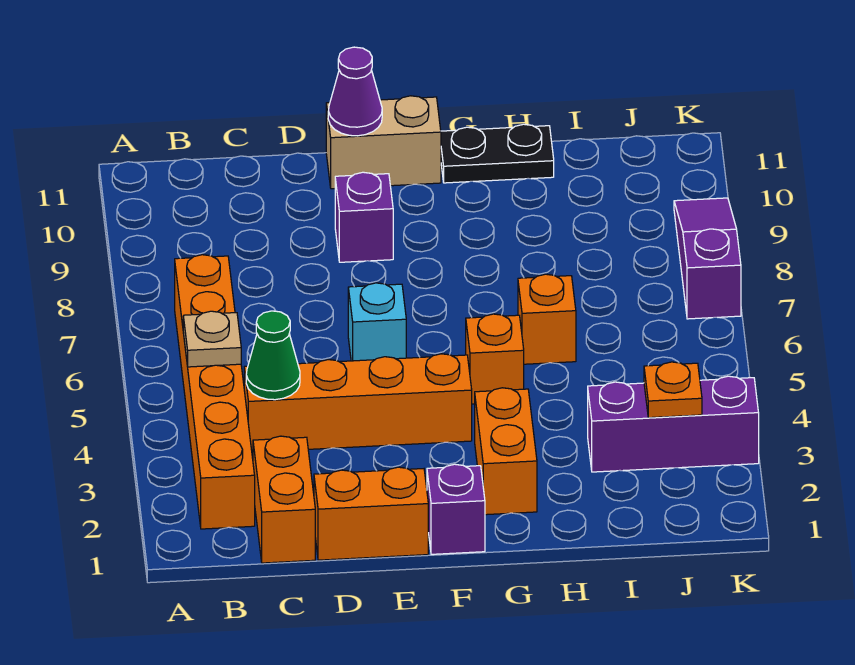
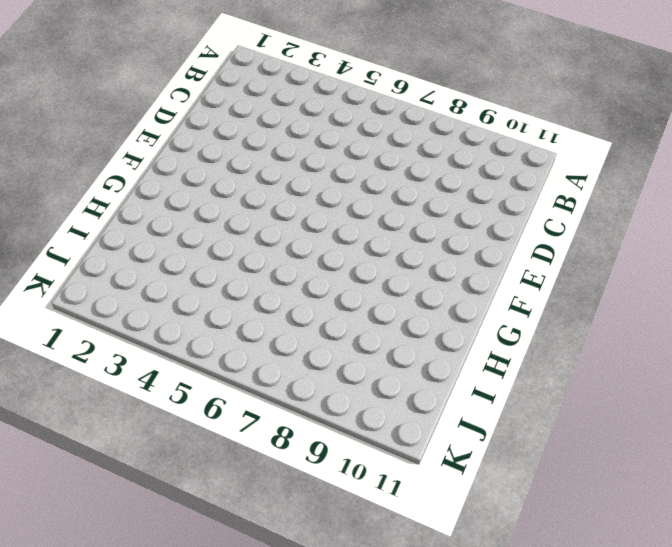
none -> orange 1x6 brick [175,255,255,529]
none -> orange 1x2 brick [253,436,315,563]
none -> orange 1x4 brick [244,354,472,452]

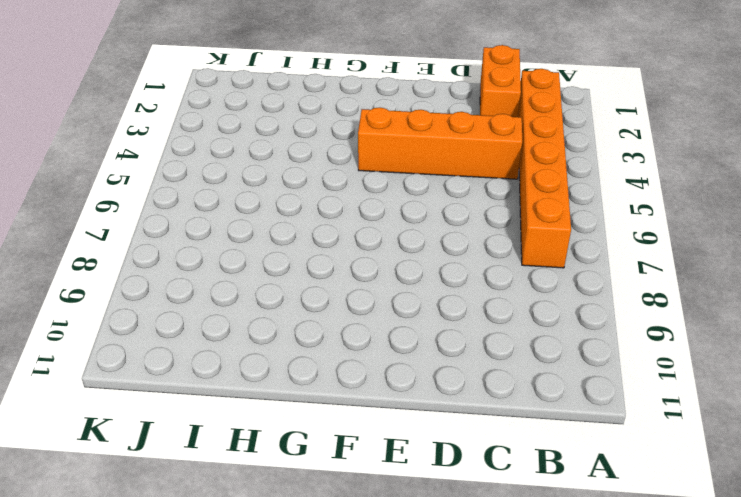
none -> orange 1x2 brick [314,467,428,560]
none -> cyan 1x1 brick [348,283,406,361]
none -> purple 1x1 brick [335,172,393,262]

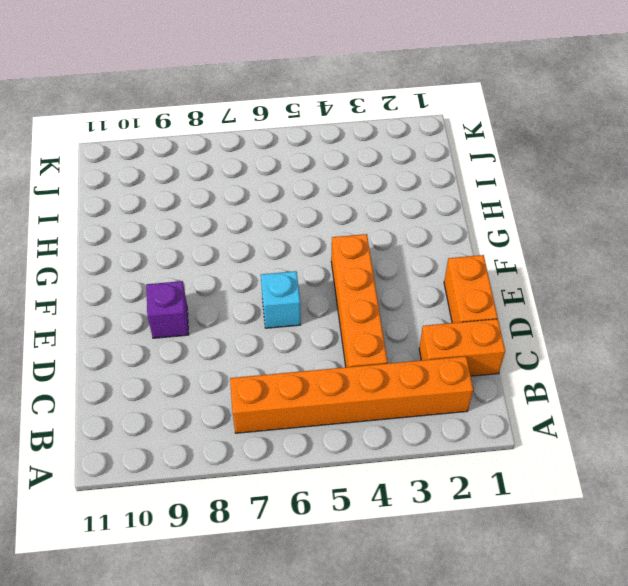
none -> tan 1x2 brick [326,96,441,189]
none -> purple 1x1 brick [427,464,485,554]
none -> orange 1x2 brick [475,388,537,515]

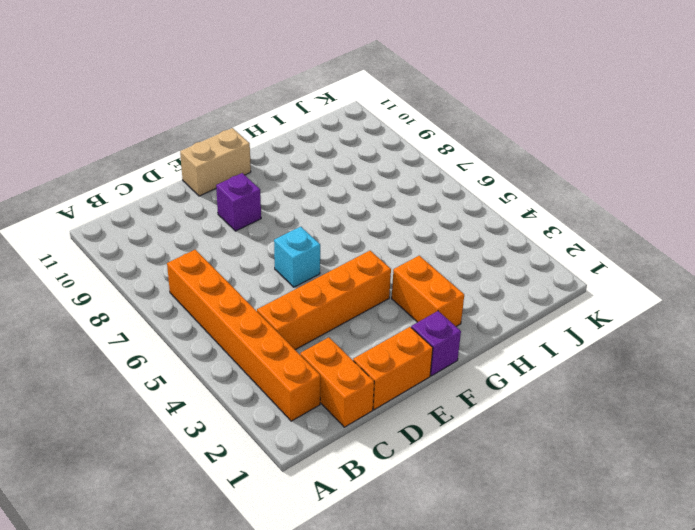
none -> orange 1x1 brick [466,314,524,404]
none -> black 1x2 plate [441,124,554,183]
none -> orange 1x1 brick [518,274,576,364]

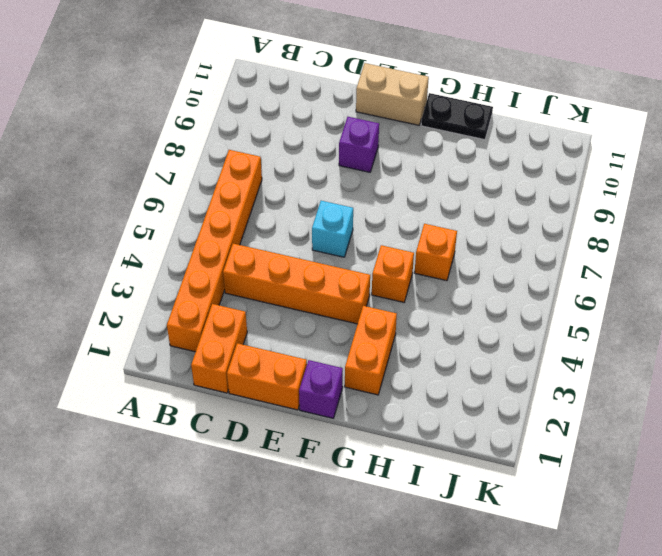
none -> purple 1x3 brick [588,376,759,472]
none -> purple 1x3 slope [674,198,741,319]
none -> tan 1x1 plate [183,311,241,367]

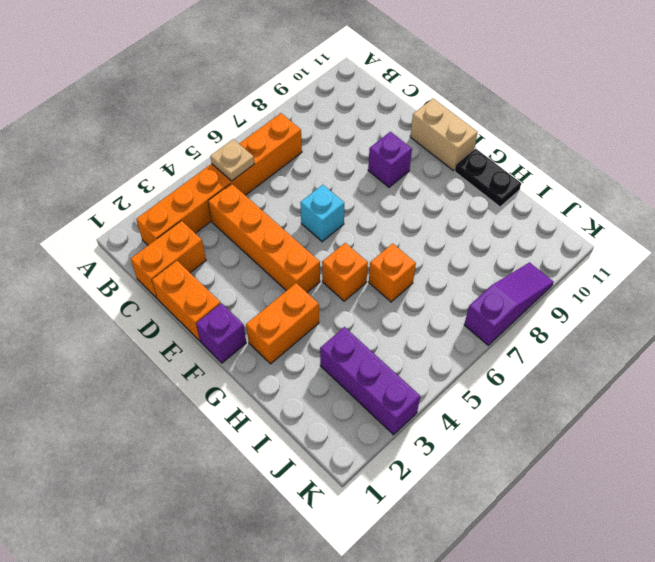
none -> green 1x1 cone [246,311,300,400]
none -> purple 1x1 cone [328,47,382,136]
none -> orange 1x1 plate [644,362,702,418]

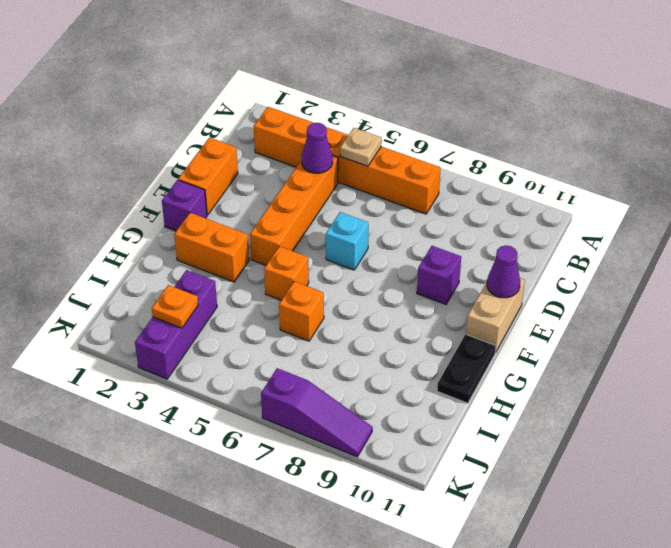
purple 1x1 cone [302,123,333,173] -> green 1x1 cone [246,311,300,400]
none -> orange 1x2 brick [253,436,315,563]

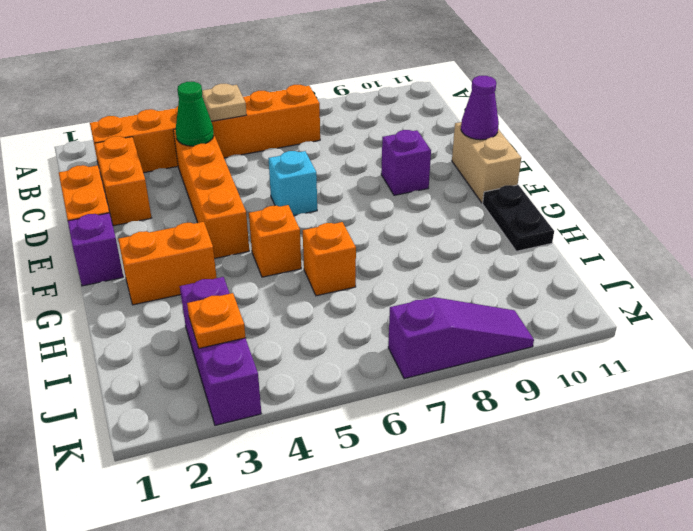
orange 1x2 brick [95,136,151,226] -> orange 1x2 brick turned to [253,436,315,563]

